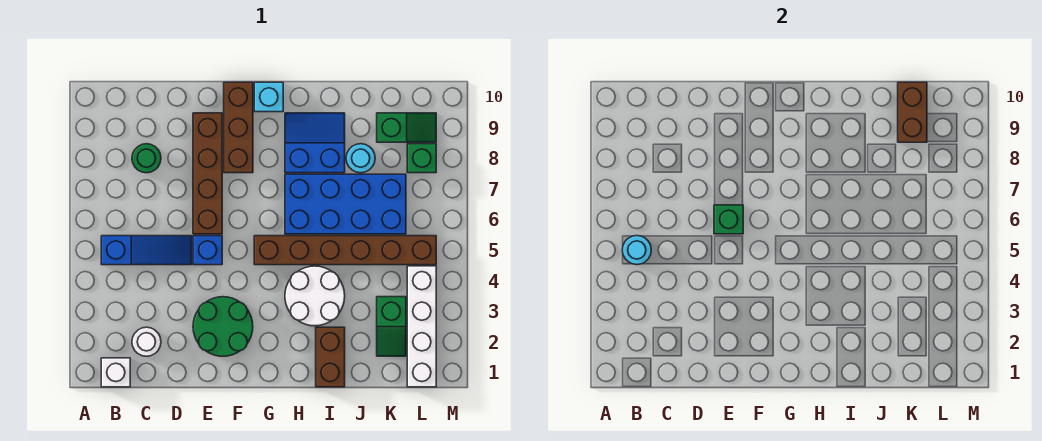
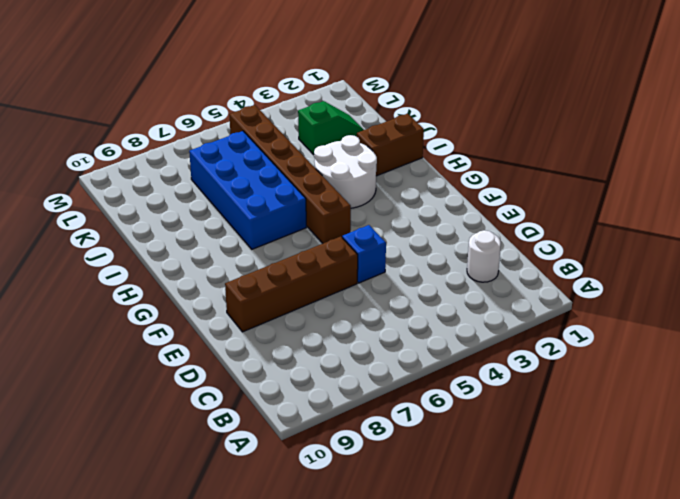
none -> white 1x1 brick [101,358,130,387]
none -> blue 1x3 slope [101,236,192,265]
none -> green 1x1 round brick [132,144,161,173]

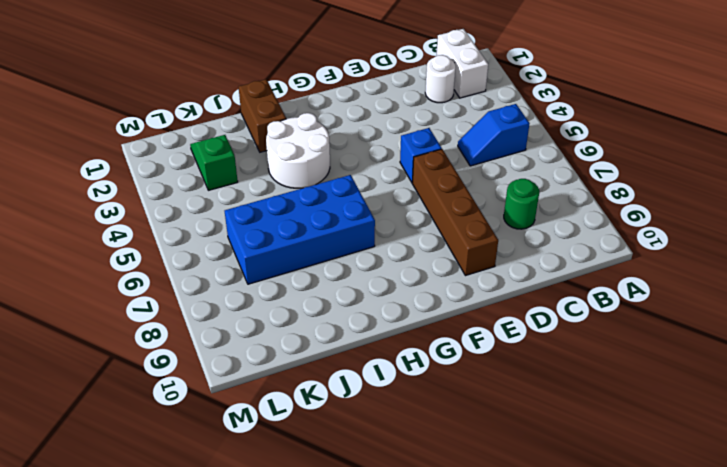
white 1x2 brick [437,29,488,98] -> white 1x1 brick [101,358,130,387]
blue 1x2 slope [458,104,530,166] -> blue 1x3 slope [101,236,192,265]
none -> green 2x2 round brick [193,297,253,356]
none -> brown 1x3 brick [224,82,253,173]
none -> brown 1x6 brick [254,236,436,265]

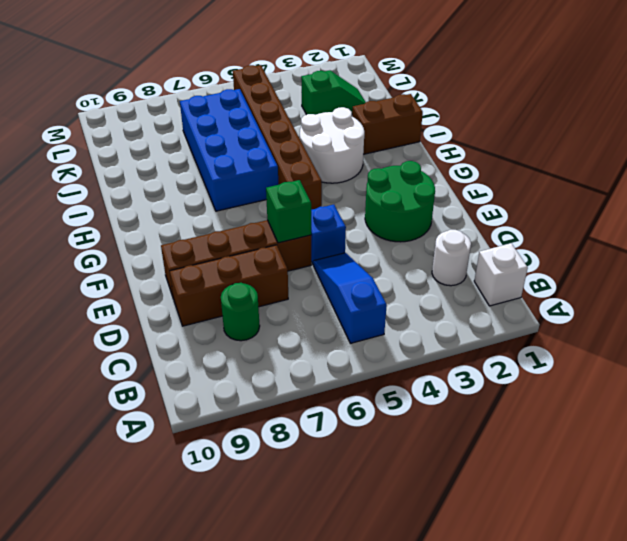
brown 1x3 brick [170,245,288,326] -> brown 1x3 brick moved to [224,82,253,173]
none -> cyan 1x1 brick [254,82,283,112]
none -> blue 2x2 slope [285,113,345,173]
none -> cyan 1x1 round brick [346,144,375,173]

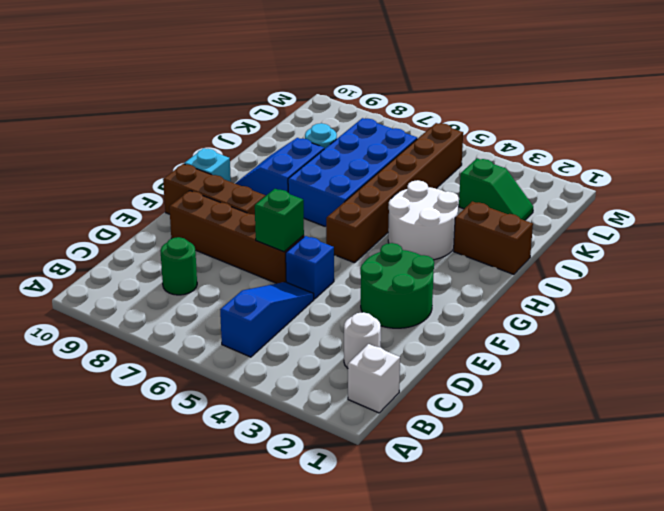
none -> green 1x2 slope [377,113,436,142]
none -> white 1x4 brick [407,266,436,387]
none -> green 1x1 brick [407,144,436,173]

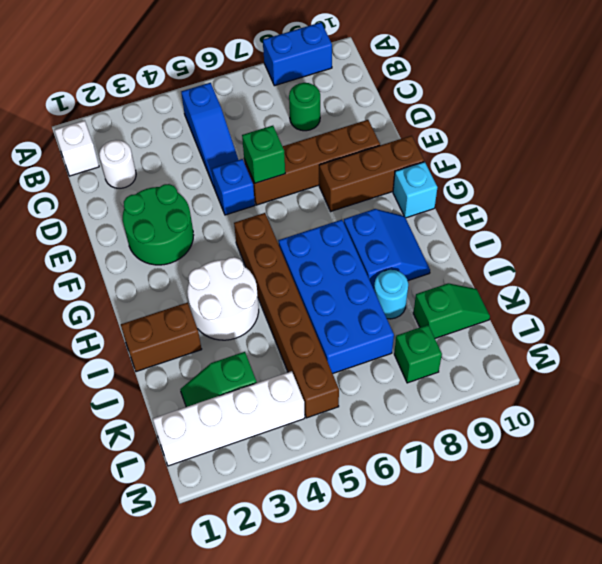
blue 1x2 brick [263,22,332,86] -> none
green 1x2 slope [413,283,490,338] -> green 1x2 slope turned to [377,113,436,142]
none -> cyan 1x1 round brick [622,236,651,265]
none -> brown 1x2 brick [898,82,927,142]

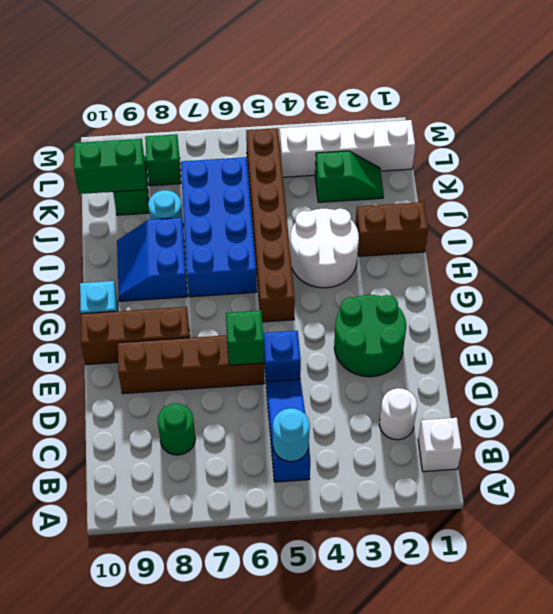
green 1x2 brick [74,139,146,194] -> brown 1x2 brick [898,82,927,142]

